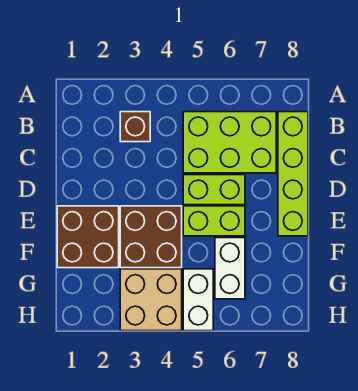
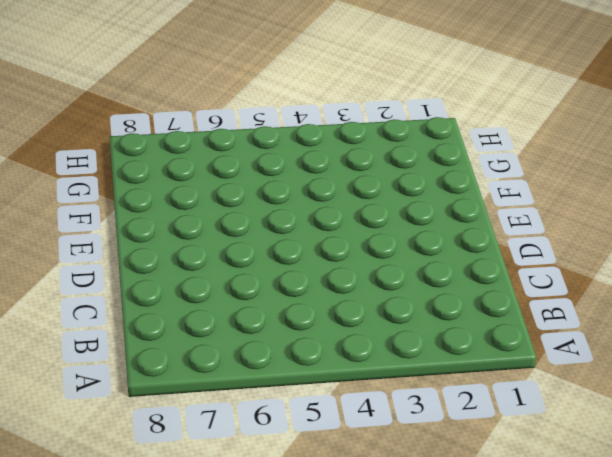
none -> brown 1x1 brick [120,112,150,142]
none -> lime 2x3 brick [183,112,276,173]

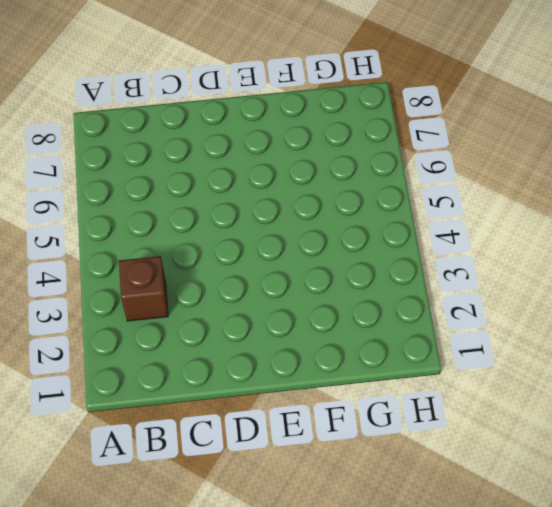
none -> lime 2x3 brick [183,112,276,173]
none -> lime 1x4 brick [278,112,308,236]

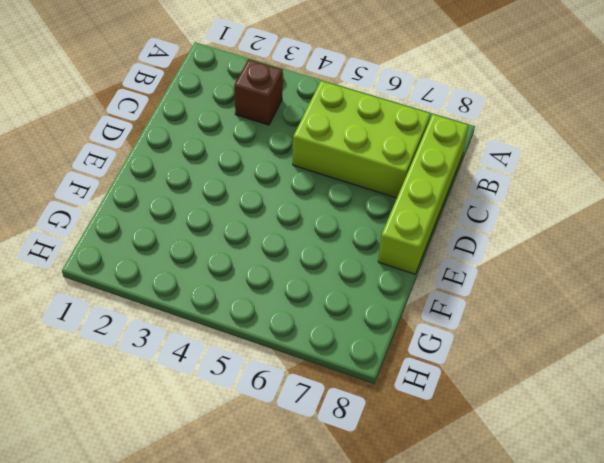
none -> lime 1x2 brick [183,175,245,205]
none -> brown 2x2 brick [57,206,119,268]

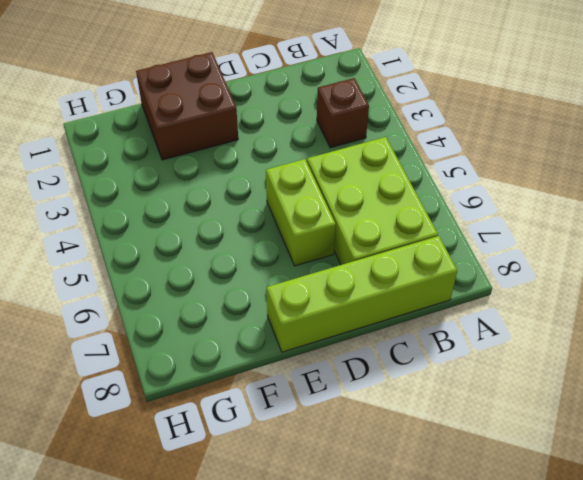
none -> brown 2x2 brick [120,206,182,268]
none -> lime 1x2 brick [183,206,245,236]

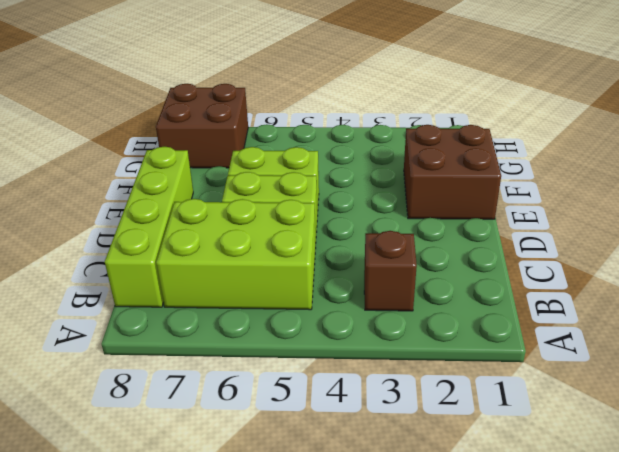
brown 2x2 brick [156,84,248,168] -> brown 2x2 brick moved to [120,206,182,268]
none -> white 1x2 brick [215,238,245,299]
none -> tan 2x2 brick [120,269,182,331]

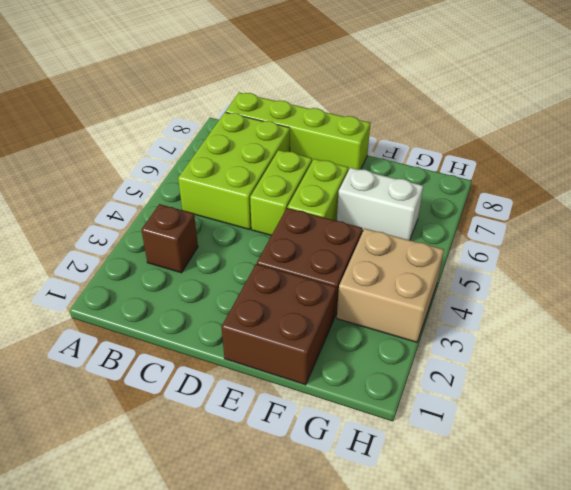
none -> white 1x2 brick [183,269,213,331]

